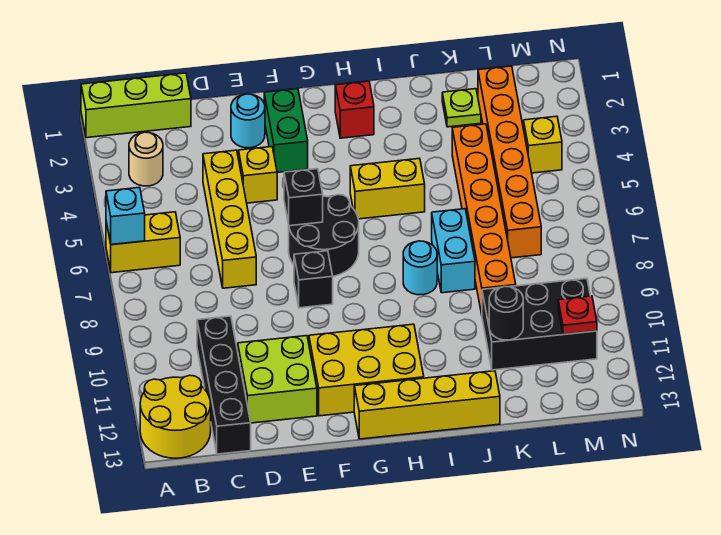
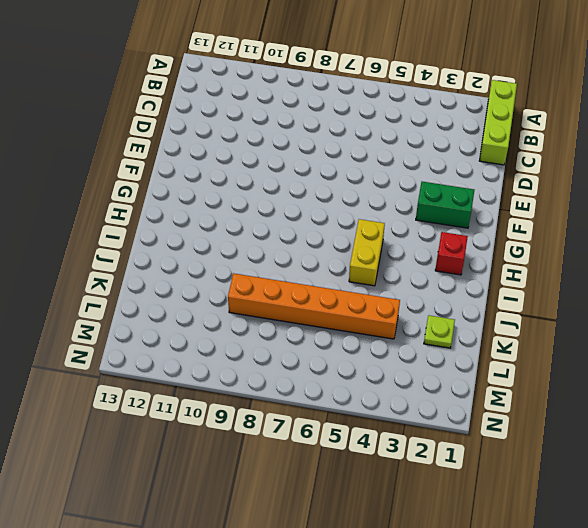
none -> yellow 1x2 brick [106,212,180,273]
none -> yellow 2x2 round brick [140,375,211,458]
none -> tan 1x1 round brick [129,132,163,186]

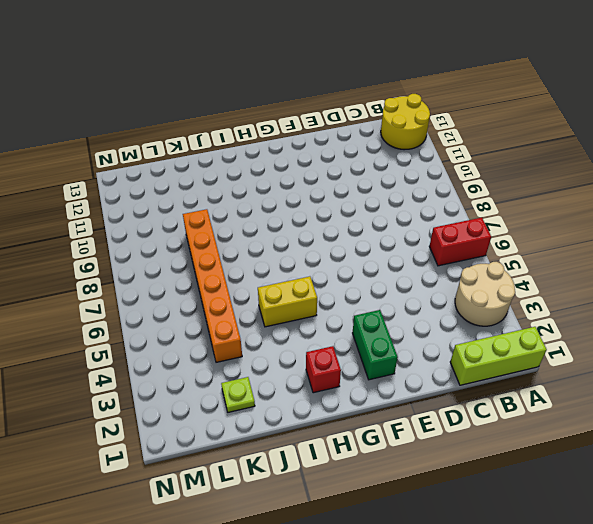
tan 2x2 round brick [455,262,515,326] -> tan 1x1 round brick [129,132,163,186]
red 1x2 brick [429,218,491,266] -> yellow 1x2 brick [106,212,180,273]
none -> black 1x4 brick [197,316,251,454]
none -> yellow 1x4 brick [203,150,256,288]
none -> lime 2x2 brick [238,336,317,423]

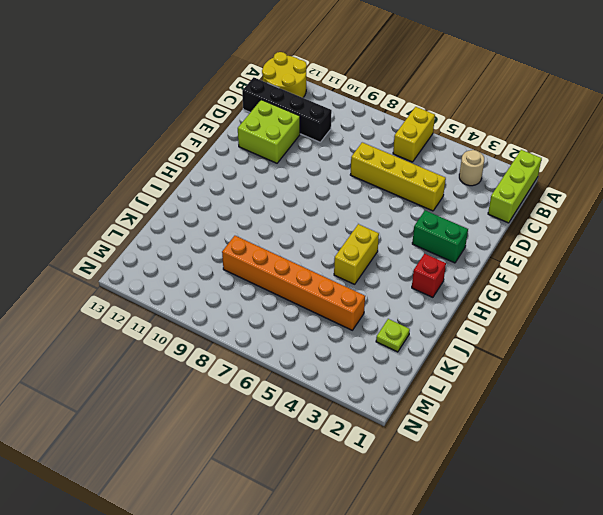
none -> cyan 1x1 round brick [231,94,265,148]
none -> yellow 1x1 brick [239,147,277,203]
none -> black 2x2 round brick [289,195,359,276]

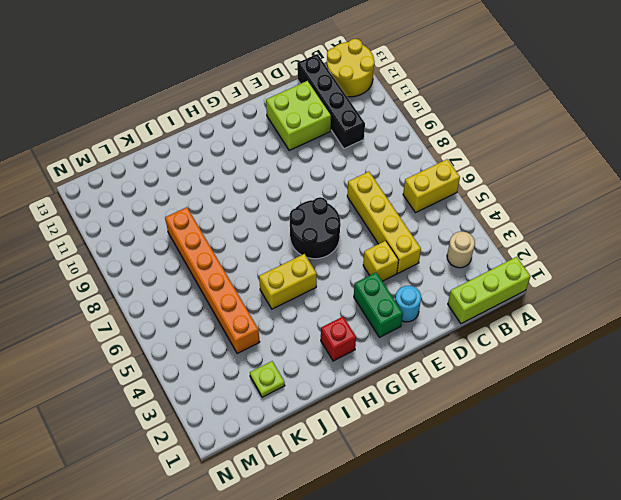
none -> black 1x1 brick [294,251,333,308]
none -> yellow 2x3 brick [309,324,424,416]
none -> yellow 1x4 brick [354,371,500,439]

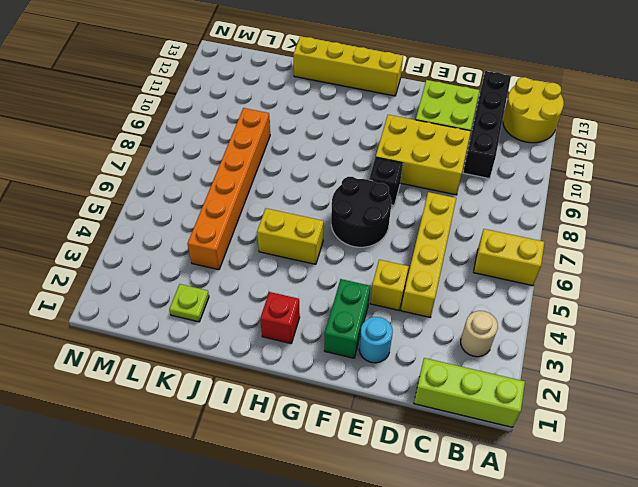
yellow 2x3 brick [376,115,471,195] -> yellow 2x3 brick moved to [309,324,424,416]
none -> cyan 1x1 round brick [403,241,437,295]
none -> cyan 1x2 brick [432,209,475,293]
none -> black 2x3 brick [482,278,597,370]

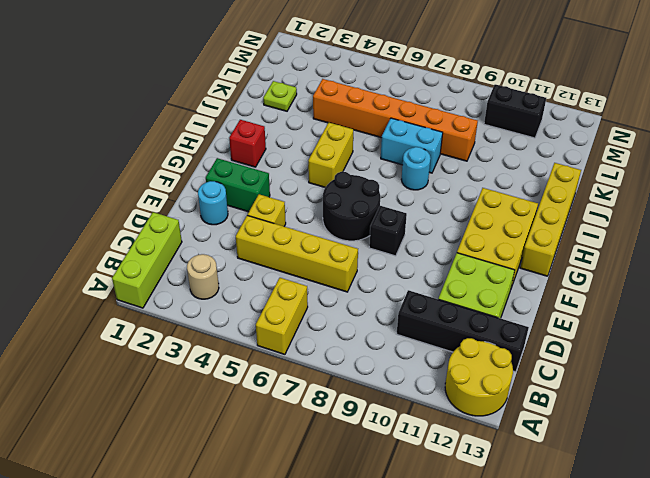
black 1x2 brick [484,84,546,138] -> black 2x3 brick [482,278,597,370]
none -> orange 1x6 brick [478,66,541,258]
none -> yellow 1x1 brick [524,116,562,173]
none -> cyan 1x1 brick [106,187,145,245]

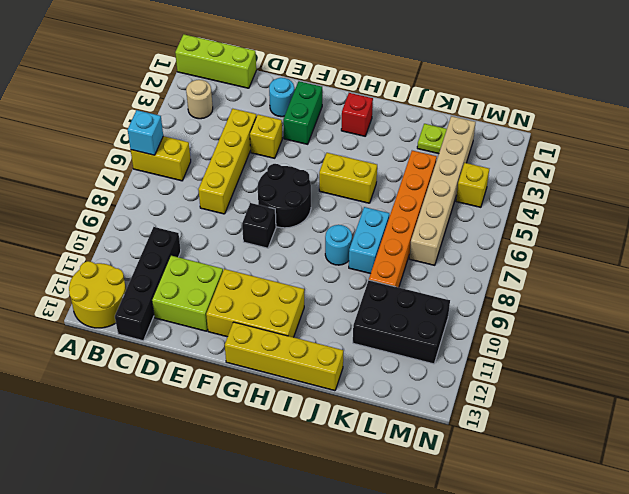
tan 1x6 brick [409,116,476,265] -> orange 1x6 brick [478,66,541,258]
none -> black 1x1 brick [284,169,323,226]
none -> black 1x1 round brick [489,286,523,340]
none -> red 1x1 plate [558,296,597,334]

